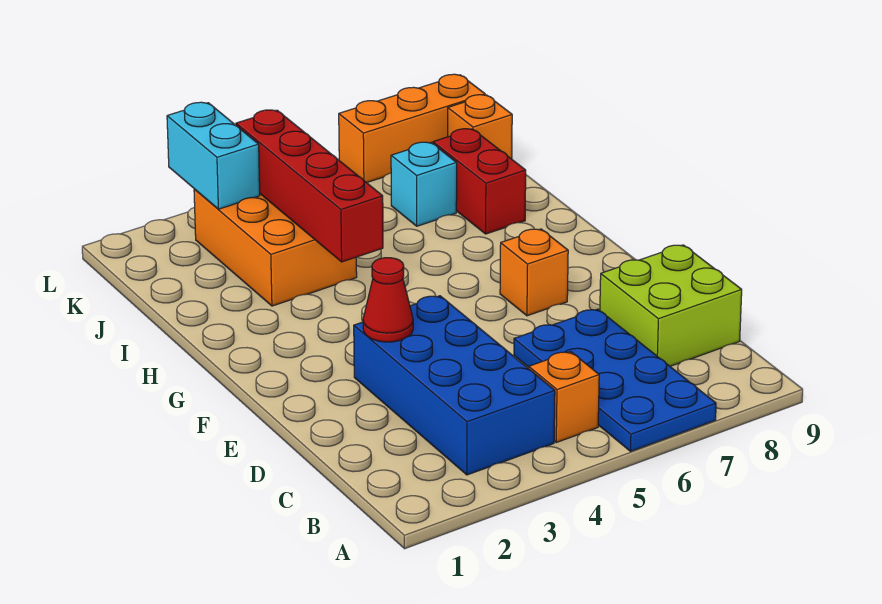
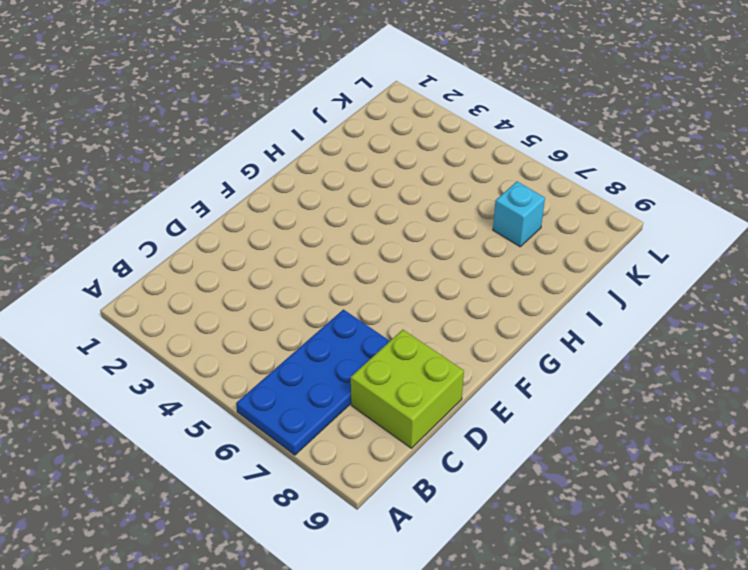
none -> blue 2x4 brick [354,296,555,475]
none -> orange 1x1 brick [529,352,599,442]
none -> orange 1x1 brick [500,229,568,316]

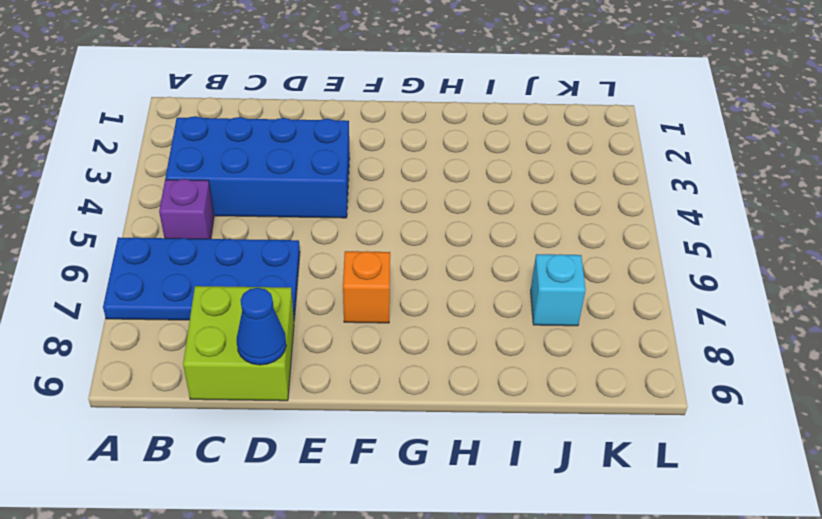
purple 1x1 brick [159,179,214,239] -> orange 1x1 brick [529,352,599,442]
blue 1x1 cone [237,288,286,365] -> none
none -> orange 2x3 brick [194,189,357,306]
none -> red 1x2 brick [433,129,526,234]
none -> orange 1x1 brick [448,95,512,159]

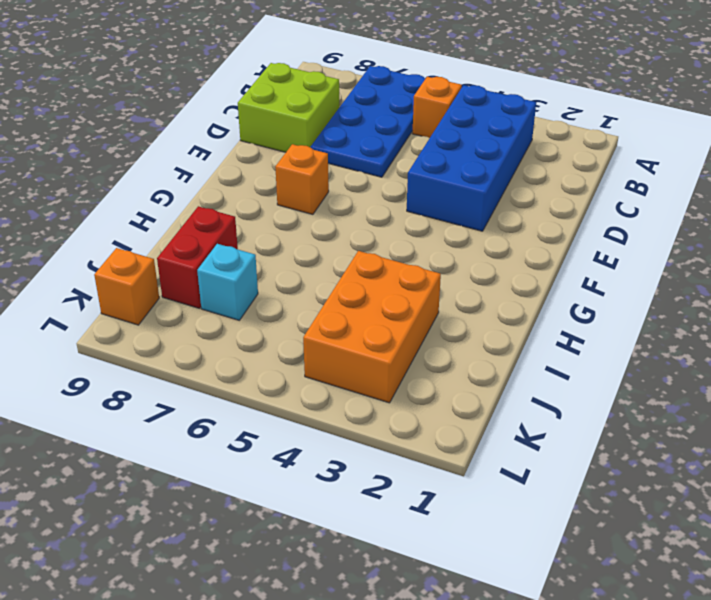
none -> orange 1x3 brick [339,74,485,183]
none -> red 1x1 cone [363,258,413,342]
none -> red 1x4 brick [236,110,383,262]

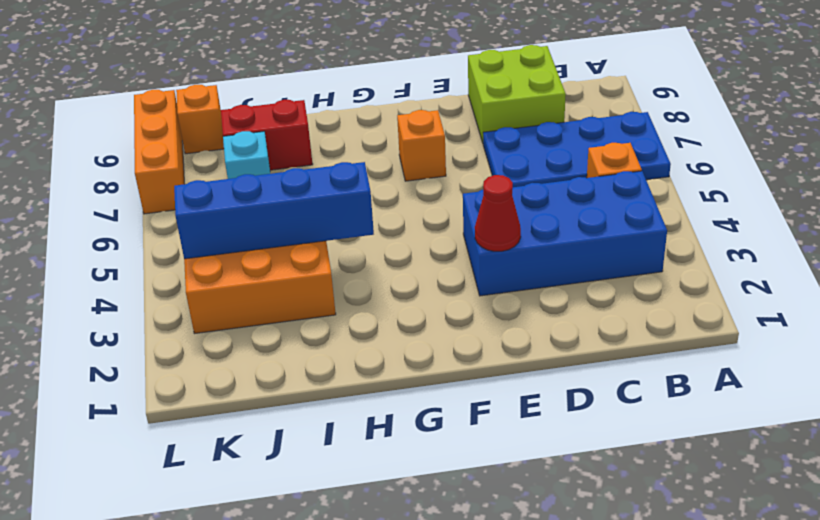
blue 1x4 brick [174,162,374,259] -> red 1x4 brick [236,110,383,262]
none -> cyan 1x2 brick [167,102,260,209]

